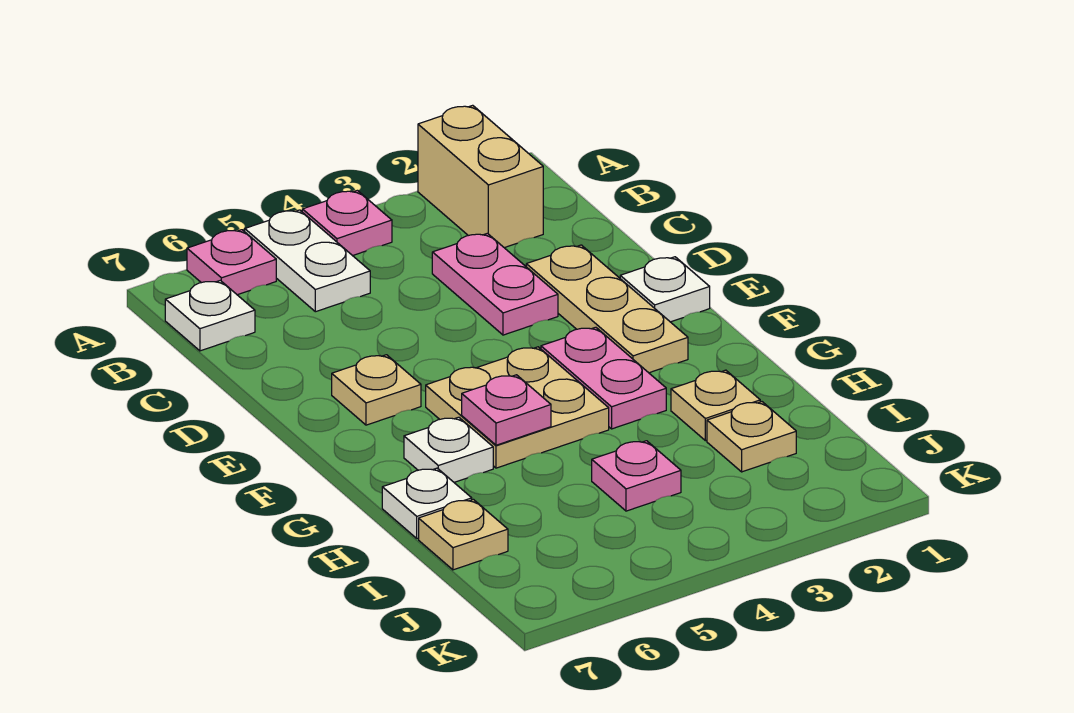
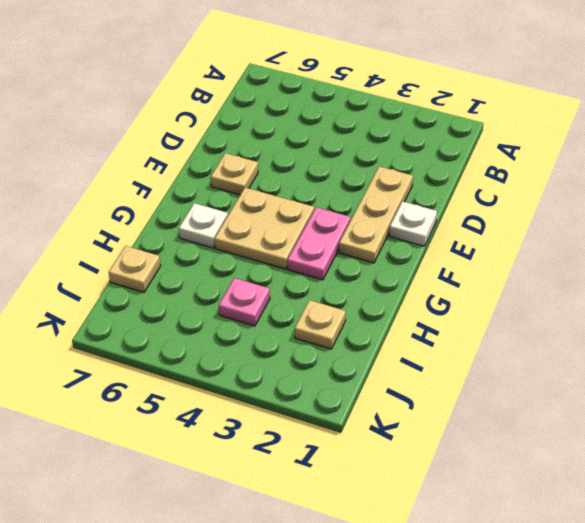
none -> tan 1x2 brick [418,105,543,248]
none -> pink 1x1 plate [302,190,392,256]
none -> white 1x2 plate [245,210,370,312]

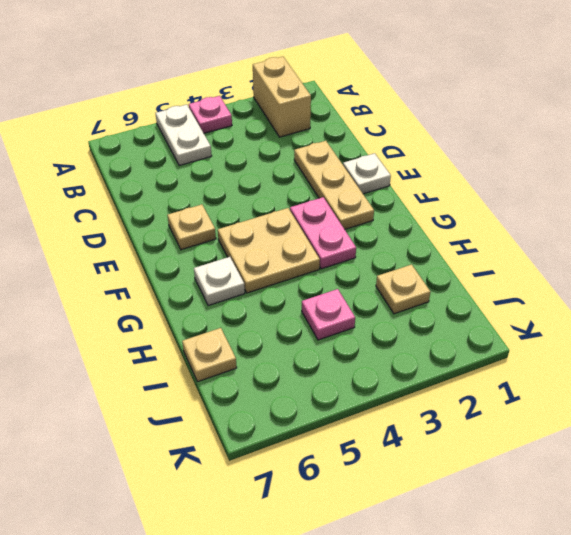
none -> pink 1x1 plate [187,230,276,295]
none -> white 1x1 plate [165,280,255,351]
none -> pink 1x2 plate [432,233,558,335]

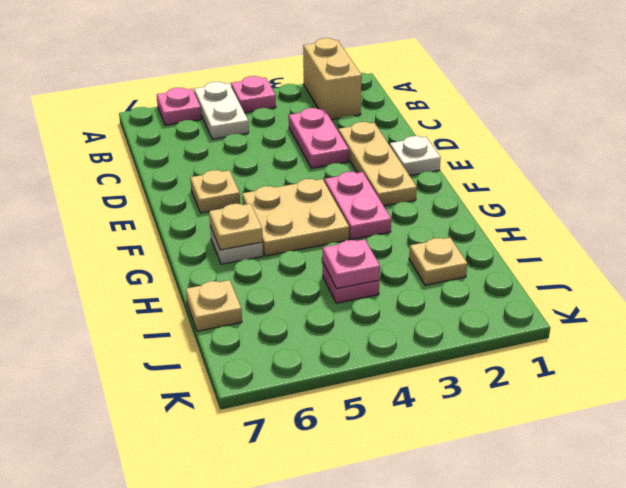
tan 1x1 plate [209,204,263,250] -> tan 1x1 plate moved to [671,370,760,441]
pink 1x1 plate [323,239,380,289] -> pink 1x1 plate moved to [462,375,551,445]
none -> white 1x1 plate [165,280,255,351]
none -> white 1x1 plate [382,468,472,538]

